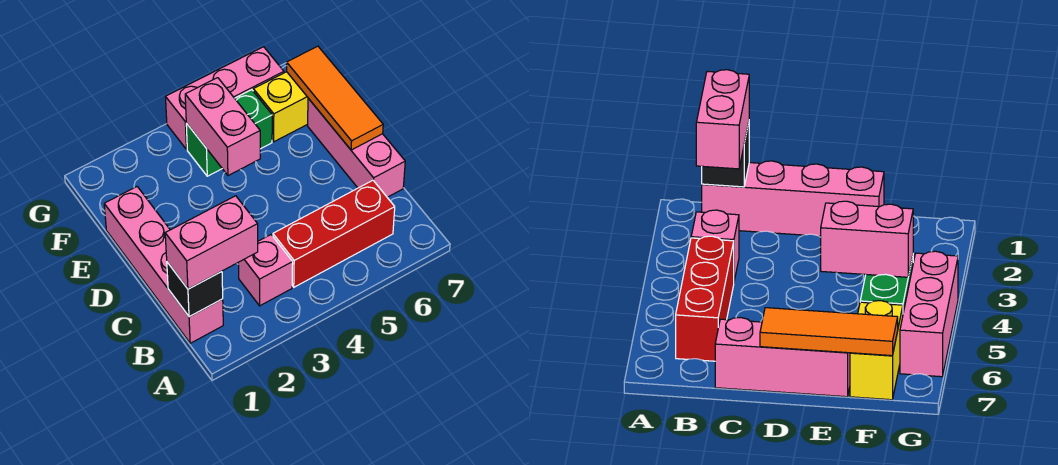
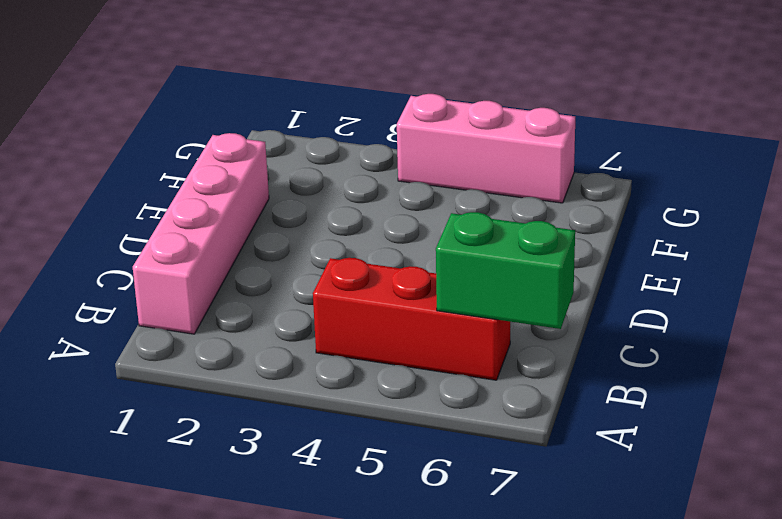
green 1x2 brick [436,212,575,329] -> green 1x2 brick moved to [186,90,272,176]
none -> pink 1x1 brick [238,235,293,306]
none -> pink 1x3 brick [308,98,405,197]

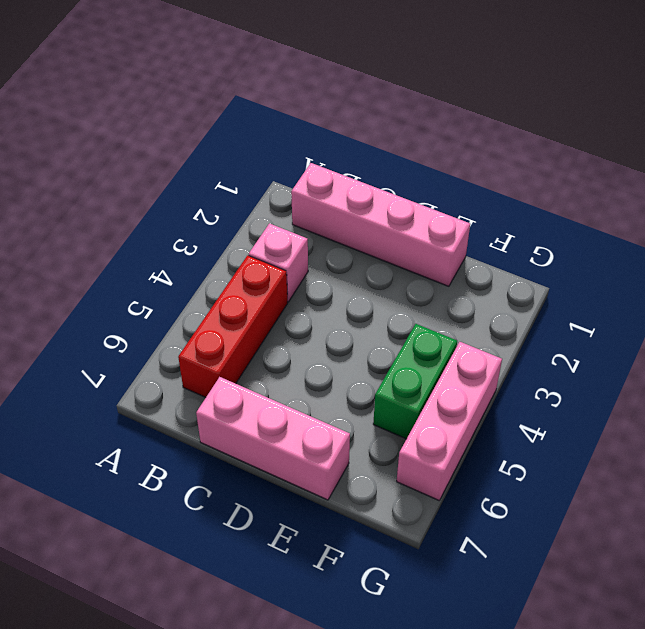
none -> yellow 1x2 brick [253,72,308,142]
none -> black 1x1 brick [167,262,223,317]

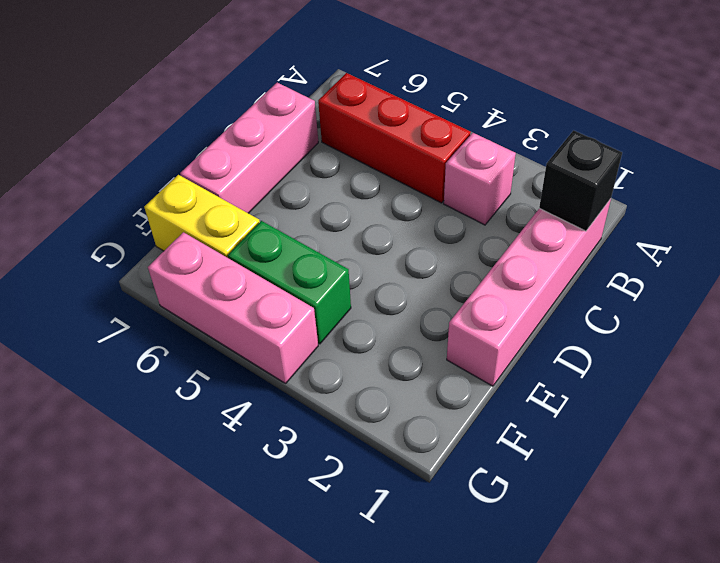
none -> orange 1x3 tile [287,46,383,150]
none -> pink 1x2 brick [185,78,260,176]

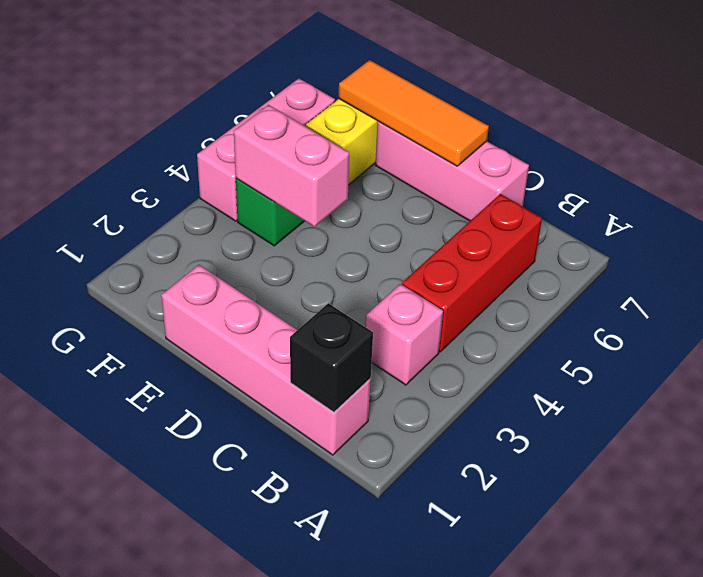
none -> pink 1x2 brick [165,196,258,289]

